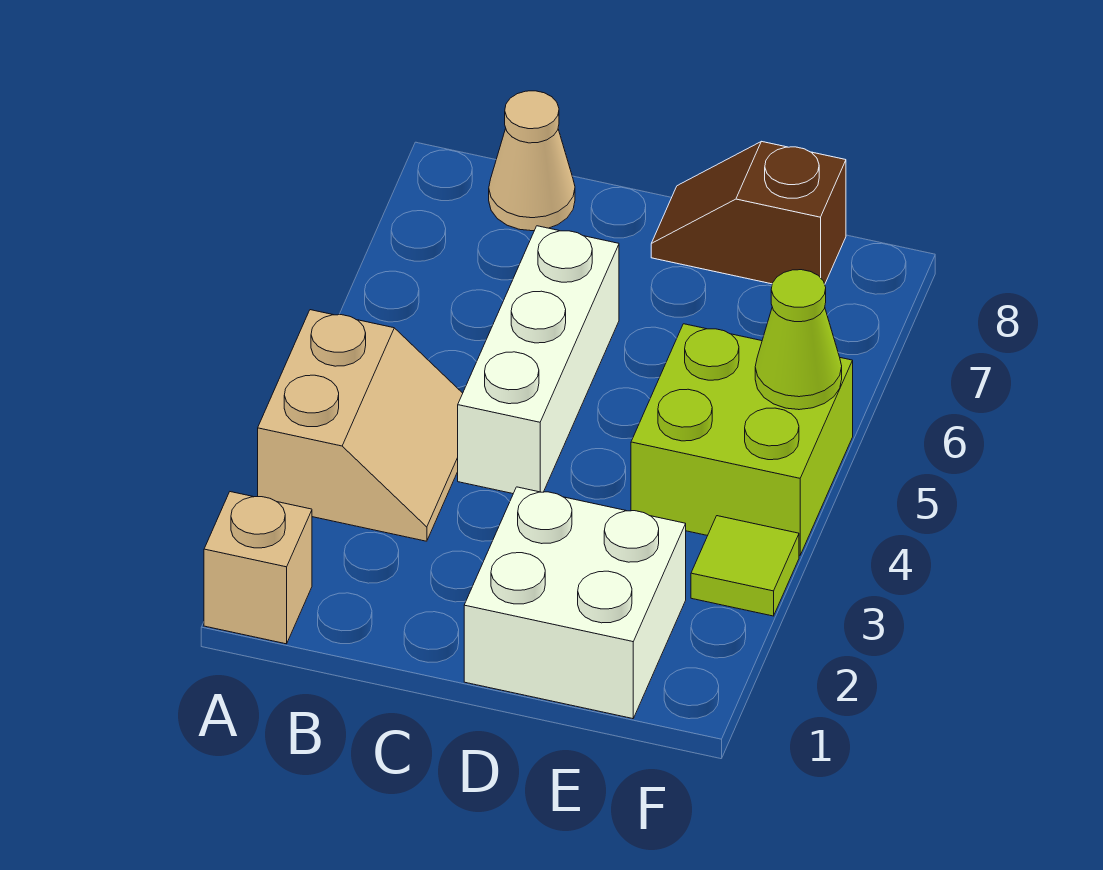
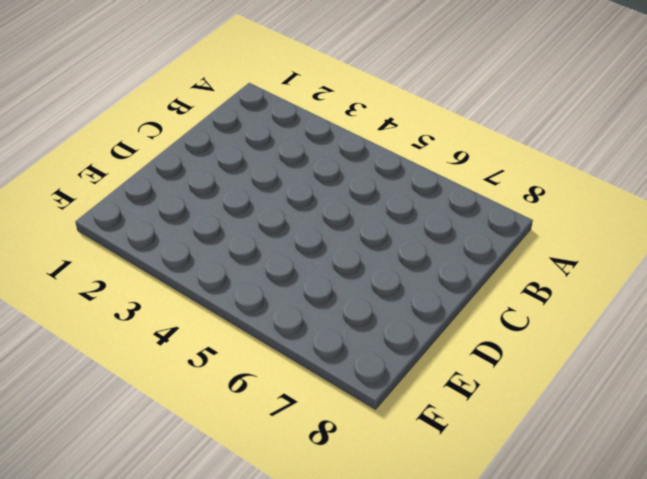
none -> tan 1x1 brick [204,492,312,644]
none -> tan 2x2 slope [258,310,463,541]

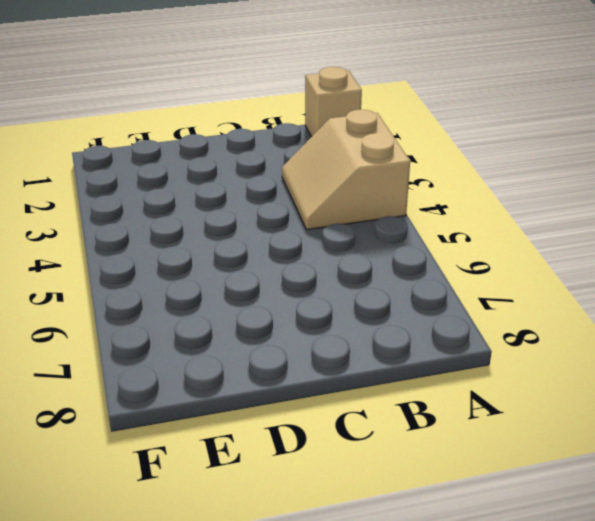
none -> tan 1x1 cone [489,91,575,231]
none -> white 1x3 brick [458,226,619,494]

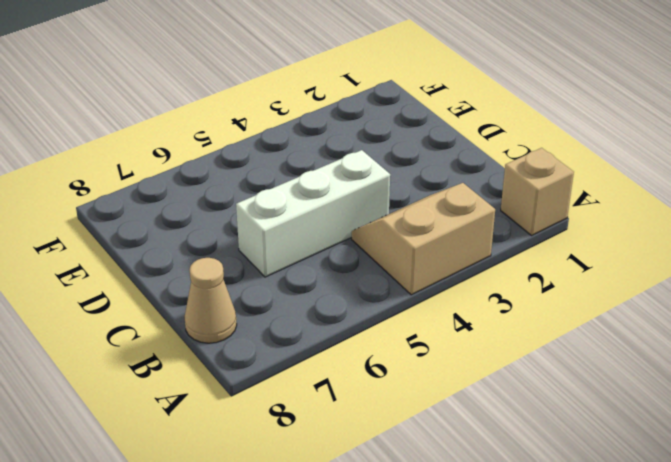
none -> white 2x2 brick [464,487,686,719]
none -> brown 1x2 slope [651,141,846,284]

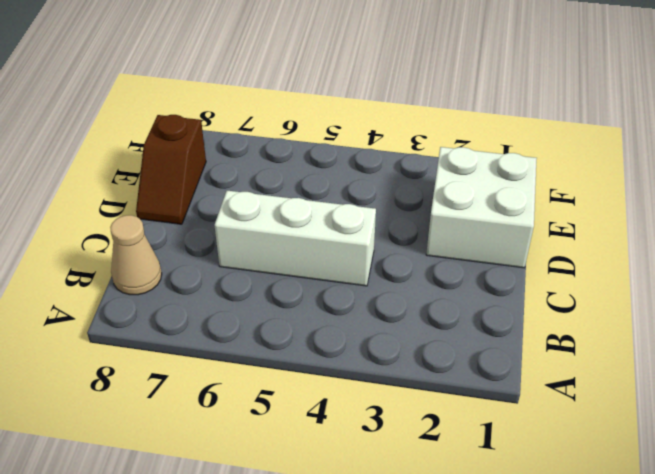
none -> tan 1x1 brick [204,492,312,644]
none -> tan 2x2 slope [258,310,463,541]

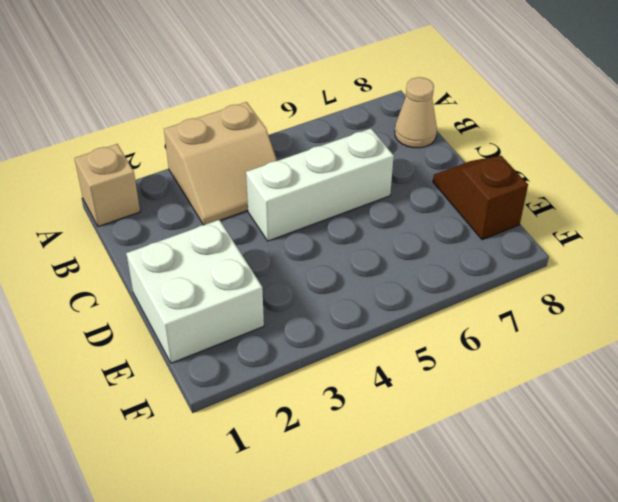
none -> lime 2x2 brick [631,324,853,555]
none -> lime 1x1 tile [691,516,799,616]

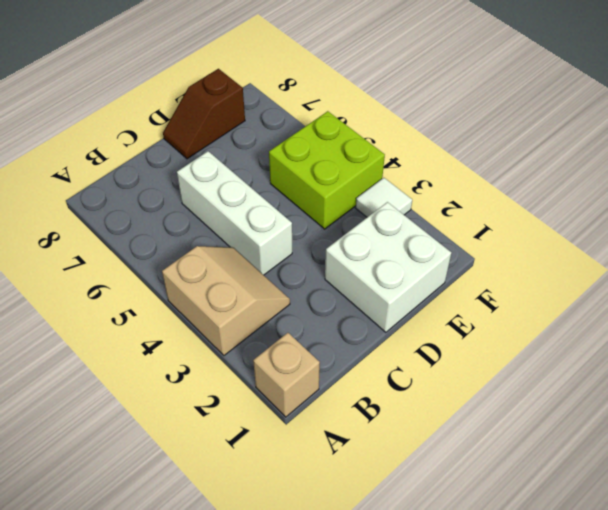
white 1x1 tile [356,178,412,217] -> lime 1x1 tile [691,516,799,616]
none -> tan 1x1 cone [489,91,575,231]
none -> lime 1x1 cone [755,270,842,410]

